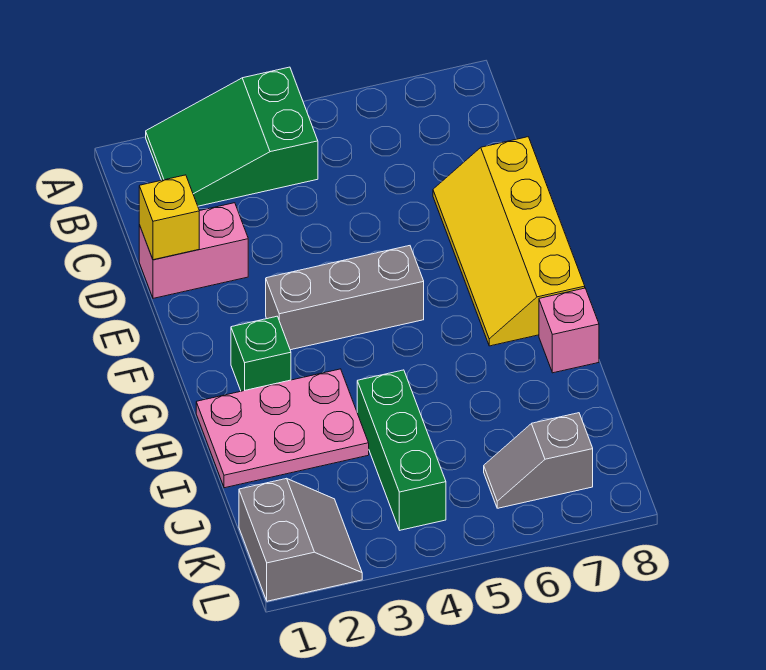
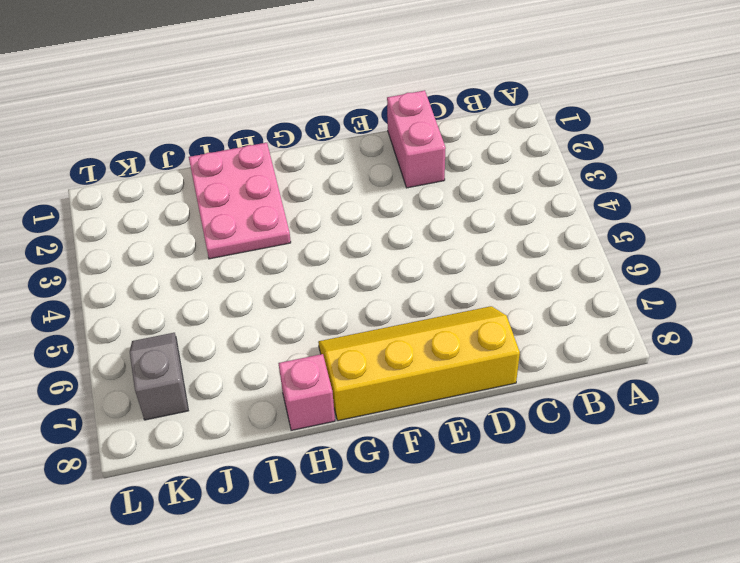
none -> green 2x3 slope [146,67,318,206]
none -> grey 1x3 brick [266,246,424,350]

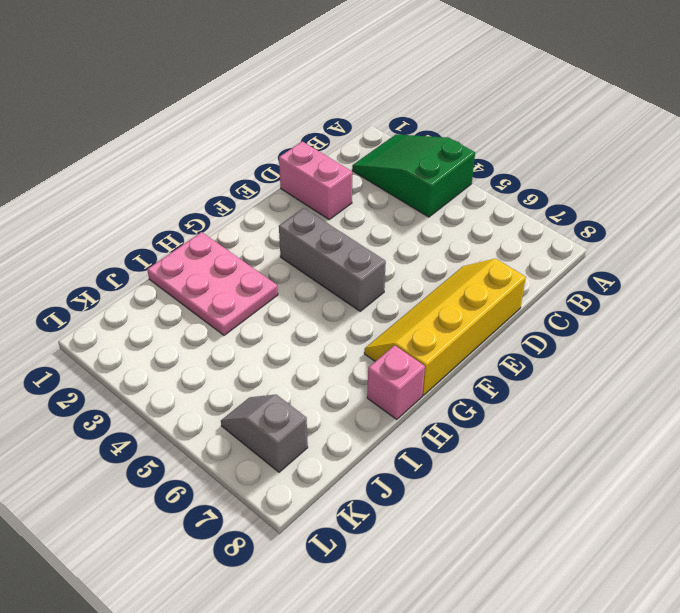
none -> green 1x1 brick [231,316,291,391]
none -> green 1x3 brick [357,370,446,530]

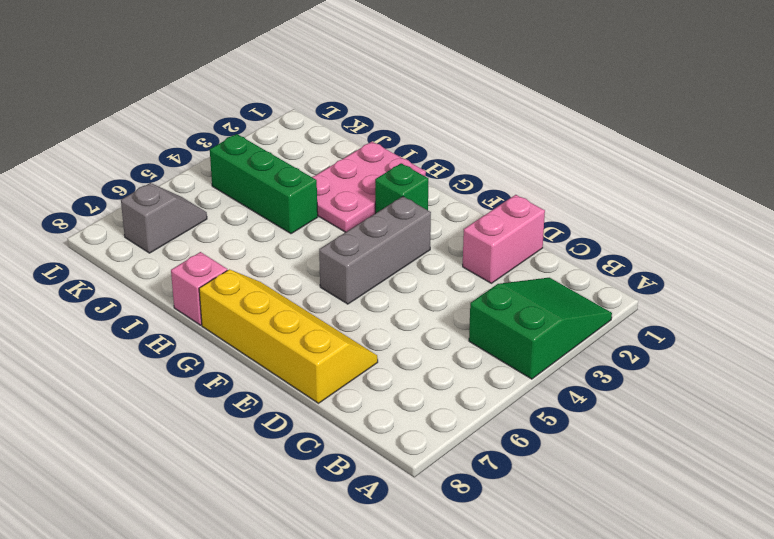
none -> grey 2x2 slope [239,478,362,601]
none -> yellow 1x1 brick [139,175,199,260]

